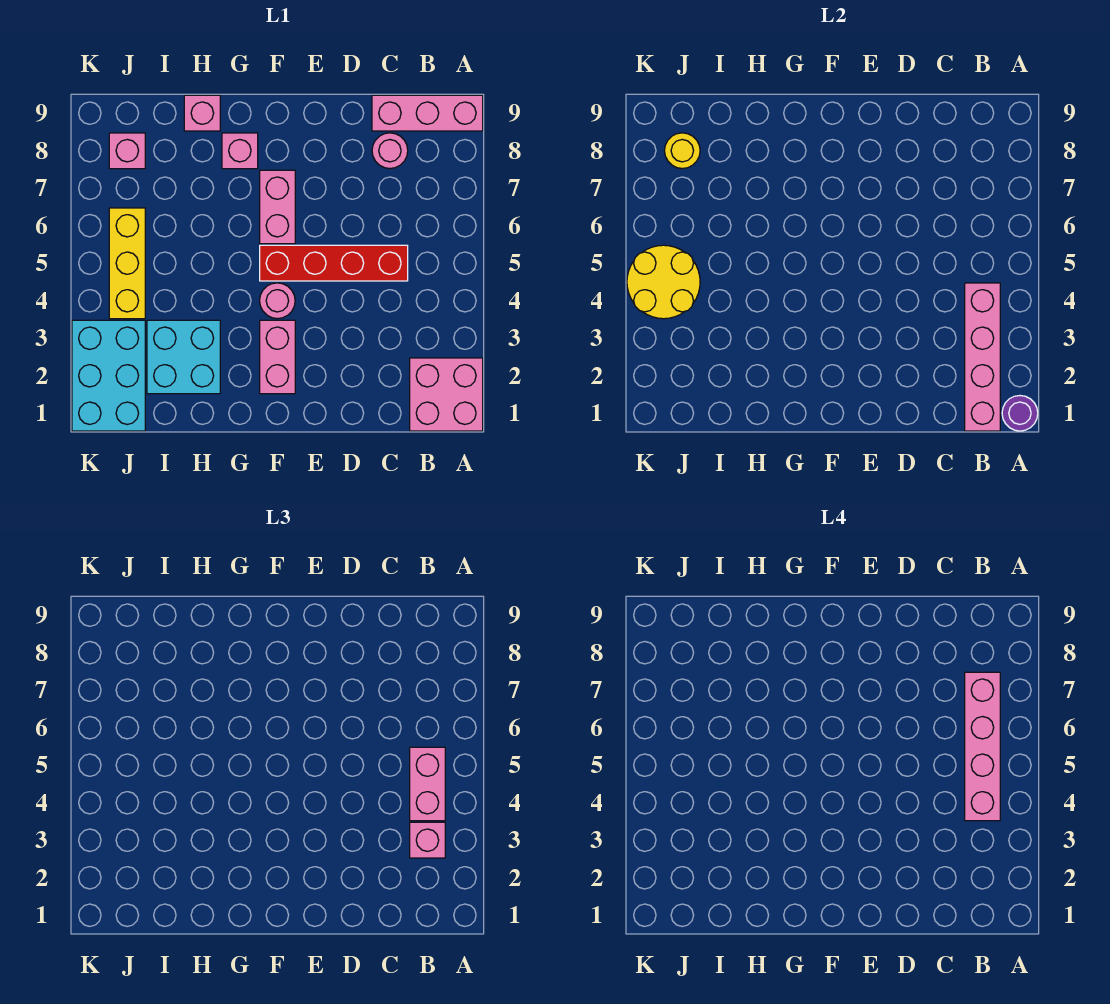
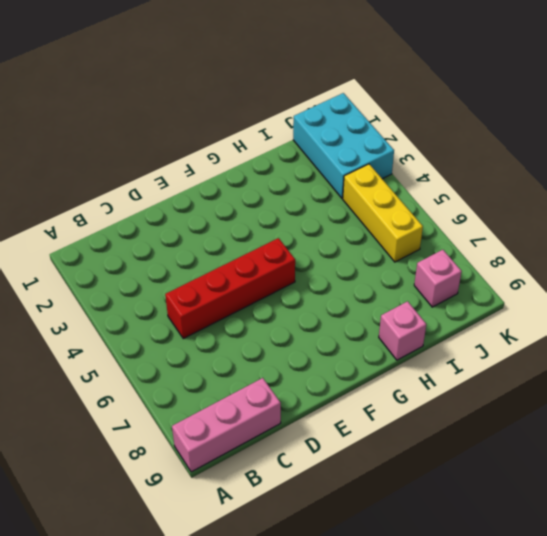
none -> pink 2x2 brick [410,358,483,431]
none -> pink 1x1 round brick [372,133,408,168]
none -> pink 1x2 brick [260,320,295,394]

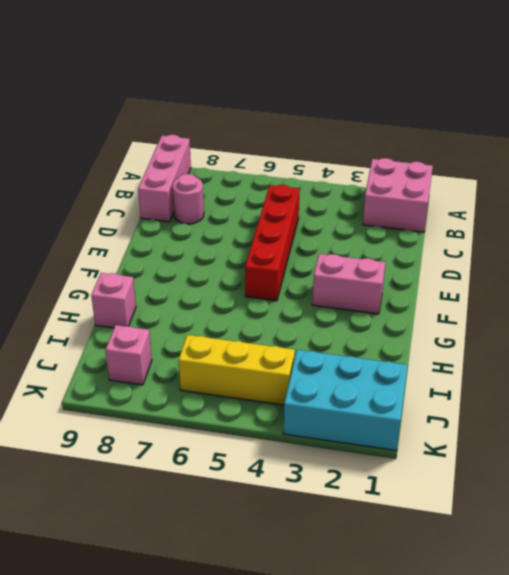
none -> pink 1x1 round brick [260,283,295,319]
none -> pink 1x2 brick [260,170,295,244]
none -> pink 1x1 brick [222,133,258,169]

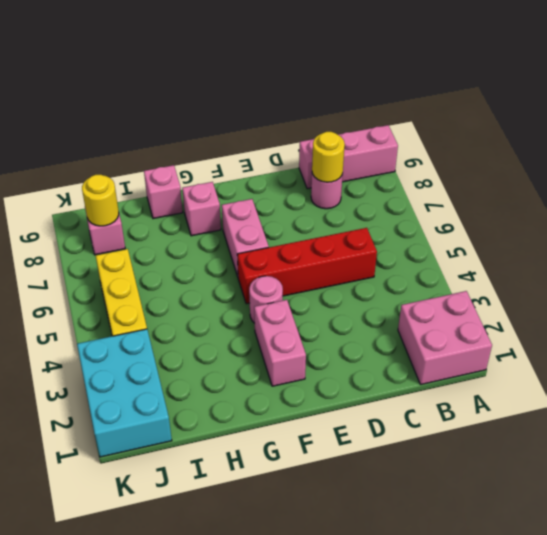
yellow 1x1 round brick [312,132,345,182] -> none
none -> cyan 2x2 brick [147,320,220,394]
none -> purple 1x1 round brick [1002,396,1038,431]
none -> pink 1x4 brick [965,283,1000,431]

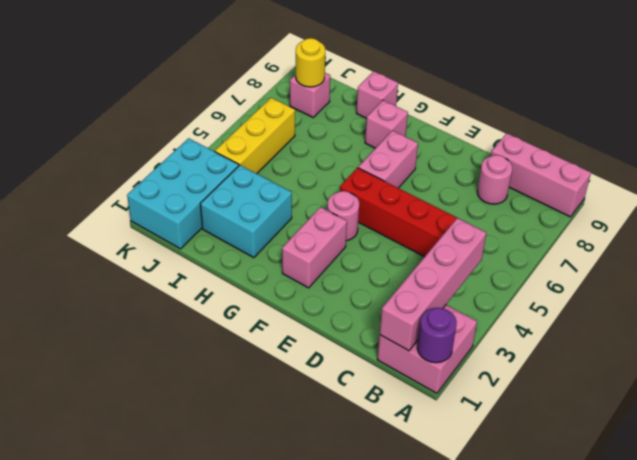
none -> yellow 2x2 round brick [627,245,700,319]
none -> pink 1x1 brick [410,822,445,858]
none -> pink 1x2 brick [410,747,445,821]

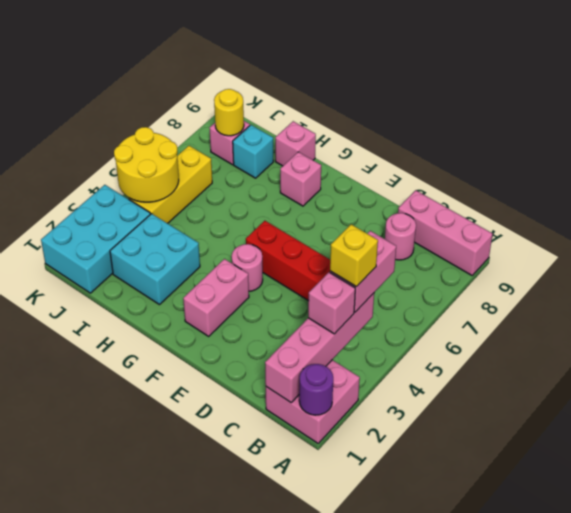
yellow 1x1 brick [330,224,378,286] -> pink 1x4 brick [965,672,1000,821]
cyan 1x1 brick [233,125,273,178] -> none
none -> pink 1x2 brick [260,170,295,244]

